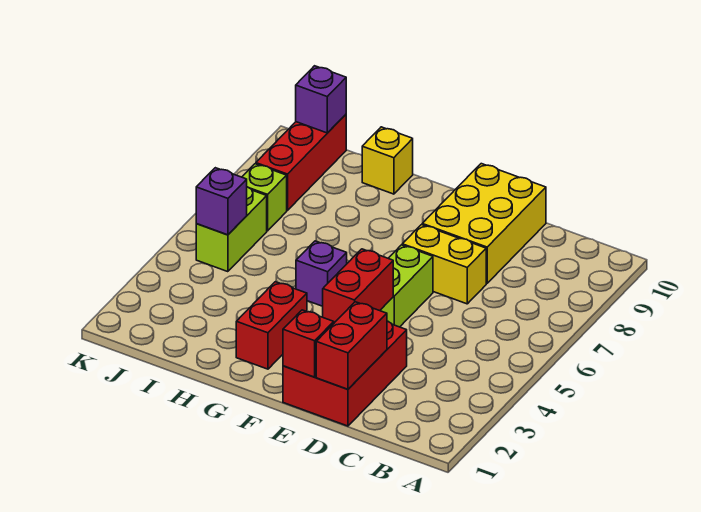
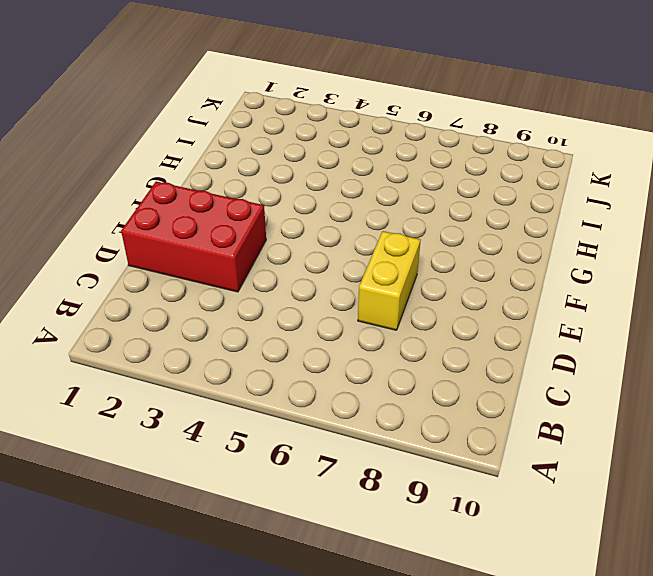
none -> yellow 2x3 brick [422,164,546,283]
none -> lime 1x2 brick [380,245,433,327]
none -> red 1x2 brick [236,282,307,369]

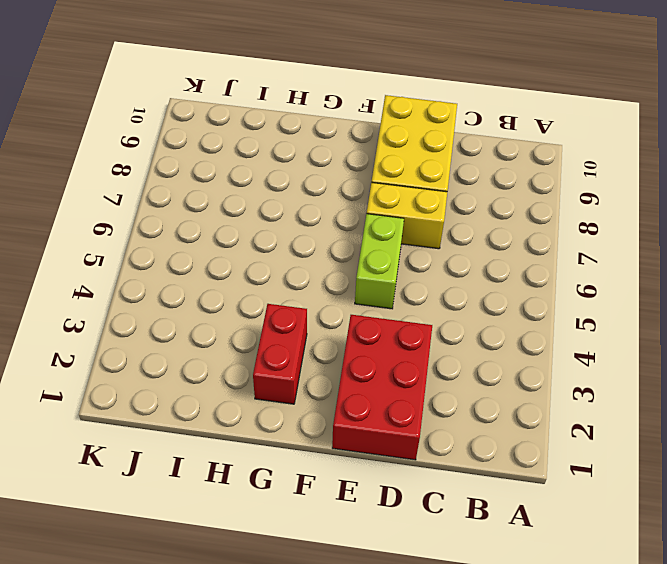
none -> purple 1x1 brick [296,241,347,306]
none -> yellow 1x1 brick [362,127,413,194]
none -> lime 1x2 brick [196,187,267,272]

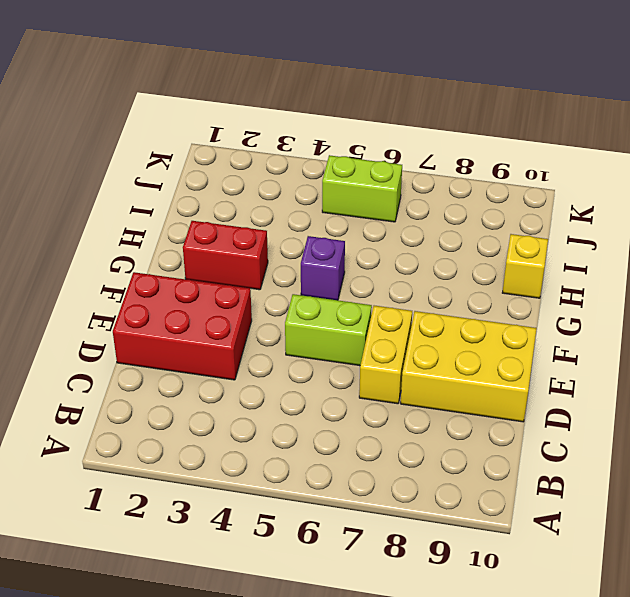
none -> lime 1x1 brick [242,164,287,231]
none -> red 1x3 brick [256,115,346,211]
none -> red 1x2 brick [316,302,387,389]

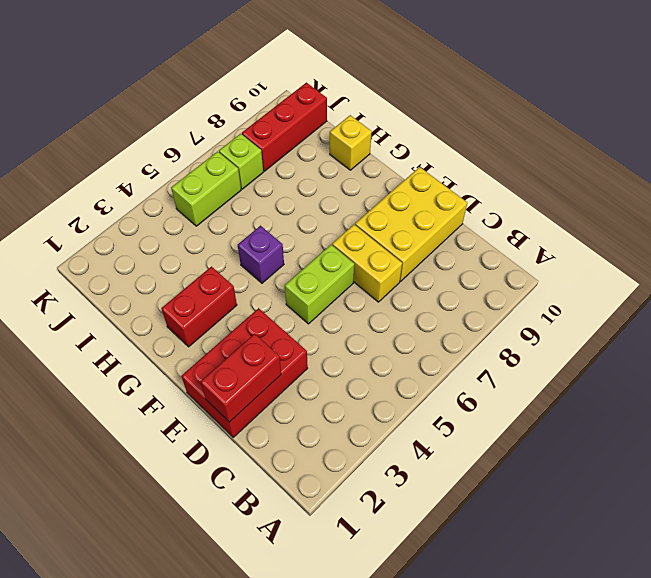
none -> red 1x1 brick [283,310,334,377]
none -> red 1x2 brick [323,249,393,323]
none -> purple 1x1 brick [196,168,247,235]

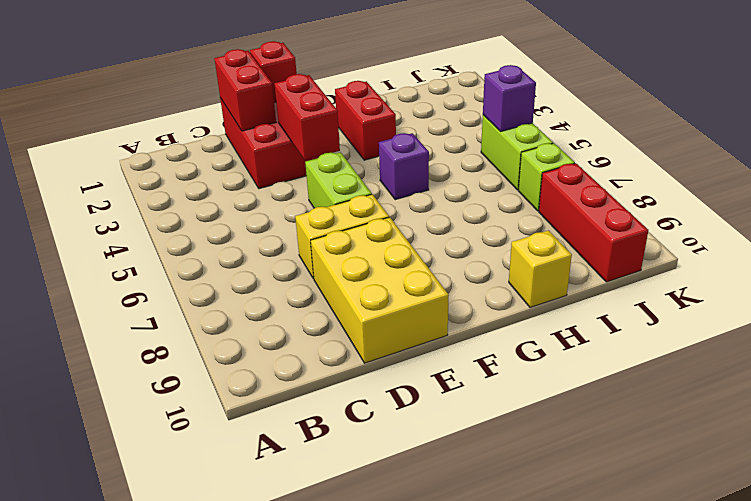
none -> purple 1x1 brick [296,66,346,133]

